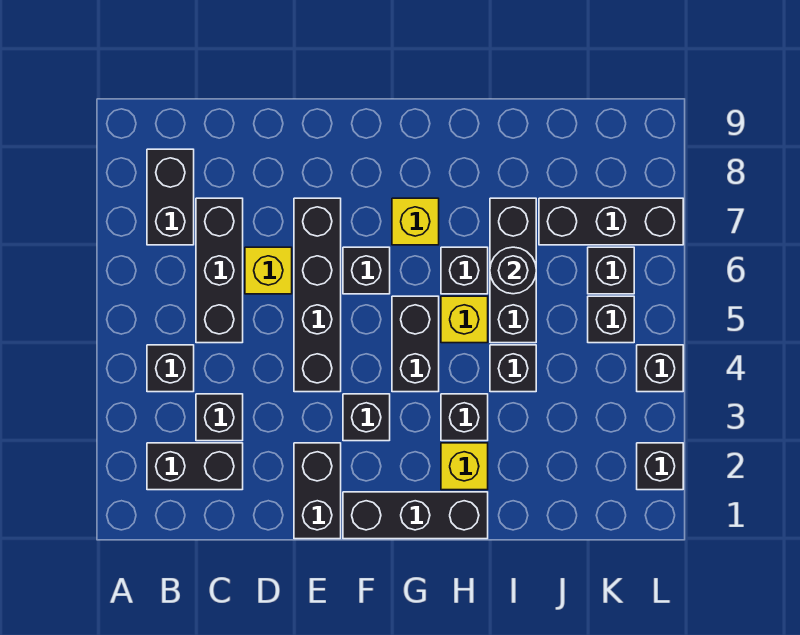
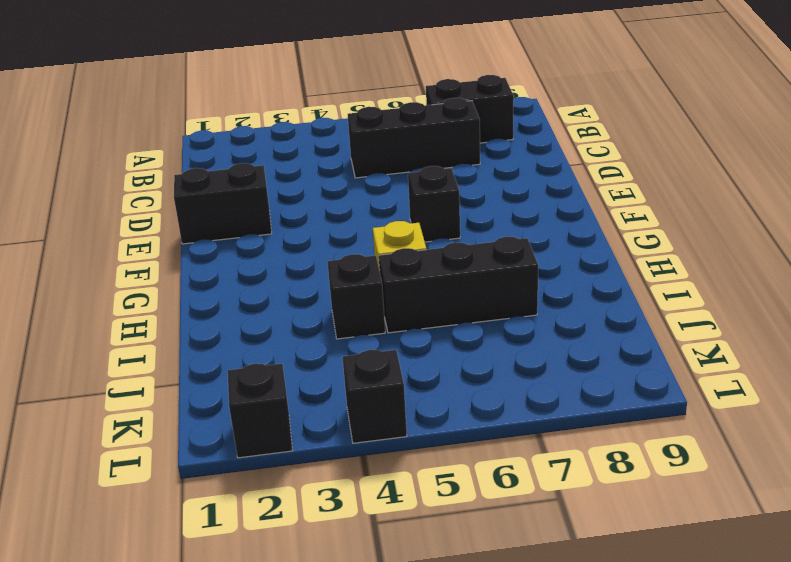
none -> black 1x2 brick [147,443,243,490]
none -> black 1x1 brick [147,345,194,392]
none -> black 1x1 brick [196,394,243,441]

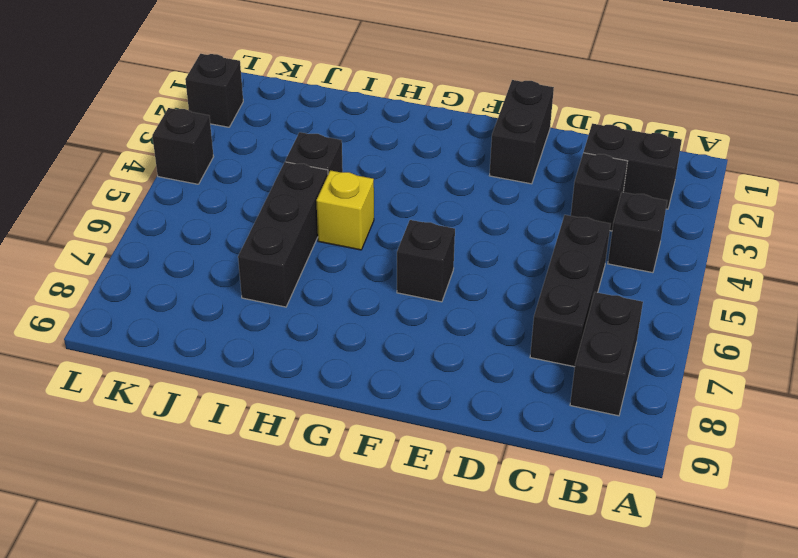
none -> yellow 1x1 brick [245,247,292,294]
none -> black 1x4 brick [294,198,341,392]
none -> black 1x3 brick [343,492,488,539]

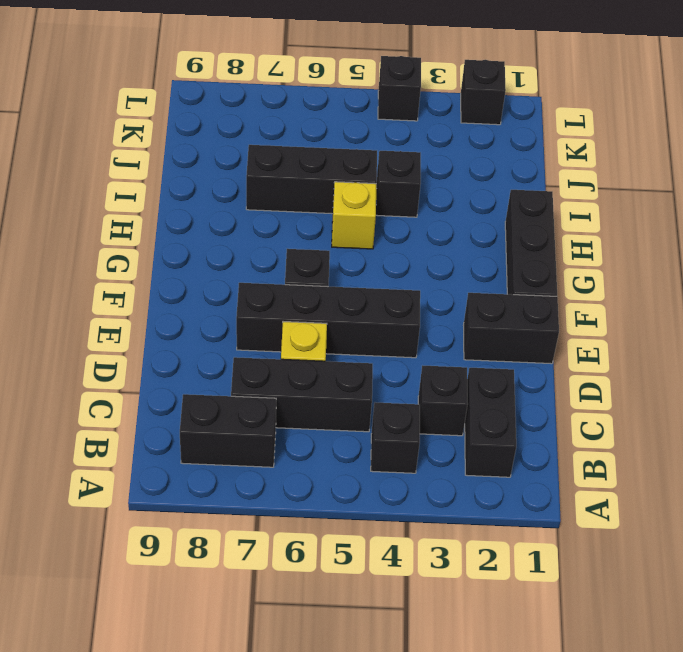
none -> black 1x1 brick [343,394,390,441]
none -> black 1x2 brick [392,296,439,392]
none -> yellow 1x1 brick [392,198,439,245]

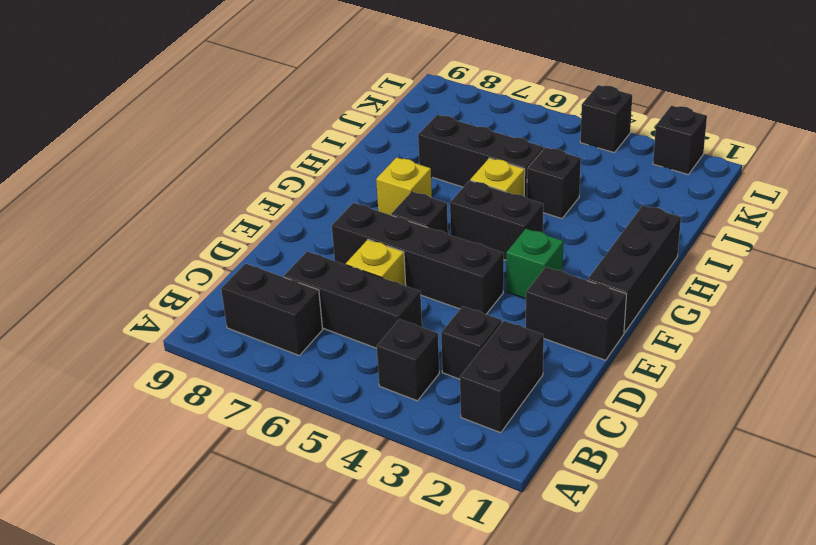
green 1x1 brick [506,229,563,299] -> black 1x1 brick [343,394,390,441]
none -> yellow 1x1 brick [441,443,488,490]
none -> black 1x1 brick [441,394,488,441]
none -> black 1x1 brick [441,247,488,294]

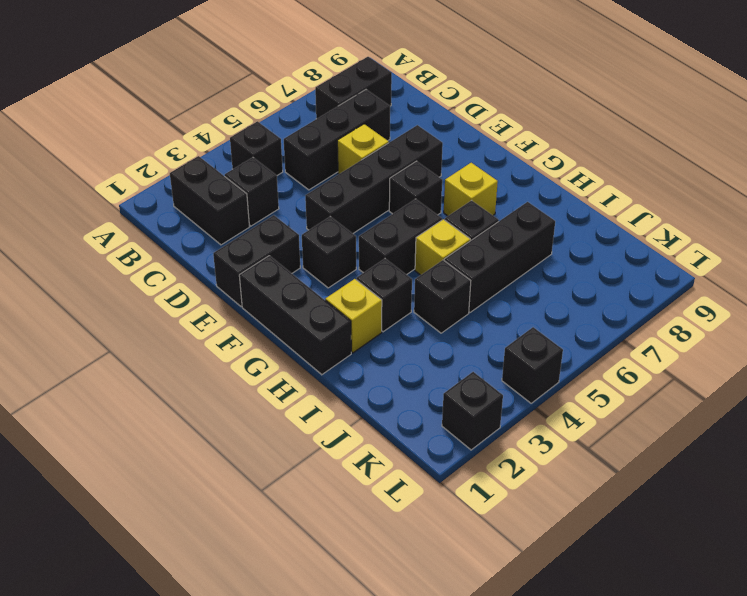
none -> black 1x3 brick [539,198,683,245]
none -> black 1x1 brick [588,296,634,343]
none -> black 1x1 brick [588,247,634,294]

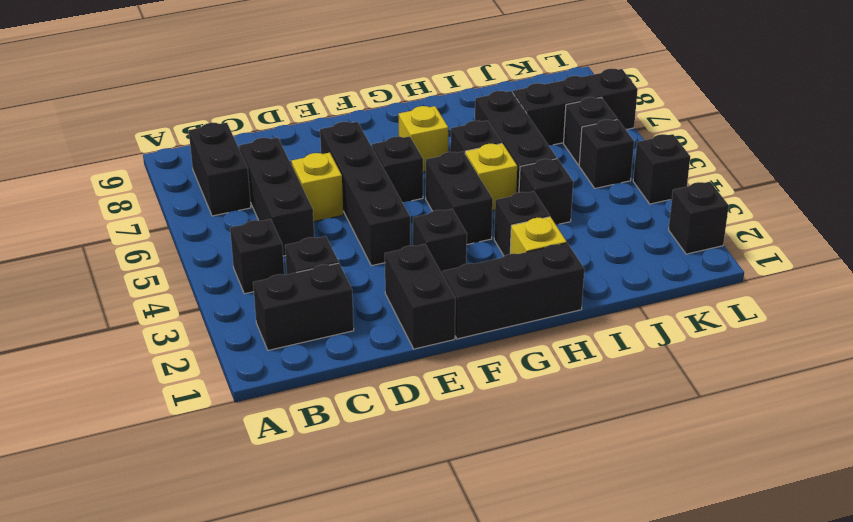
none -> black 1x1 round brick [490,247,536,294]

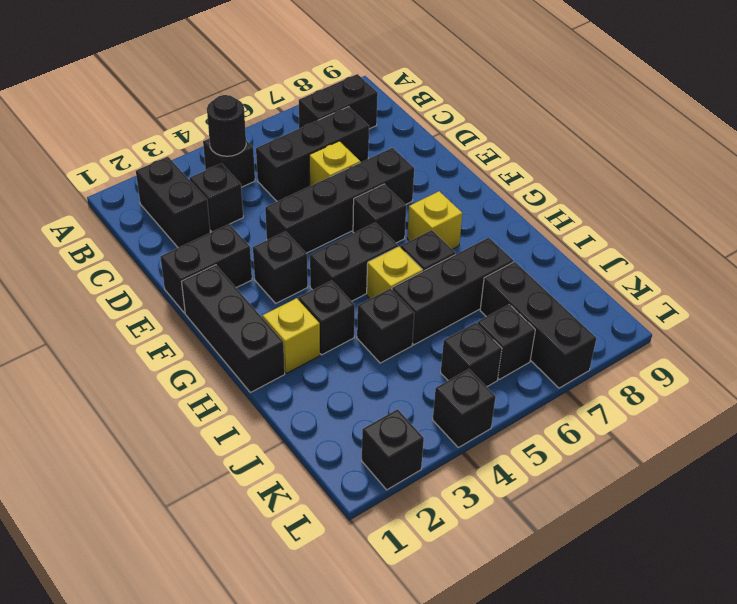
black 1x1 round brick [207,95,246,156] -> black 1x1 round brick moved to [490,247,536,294]

